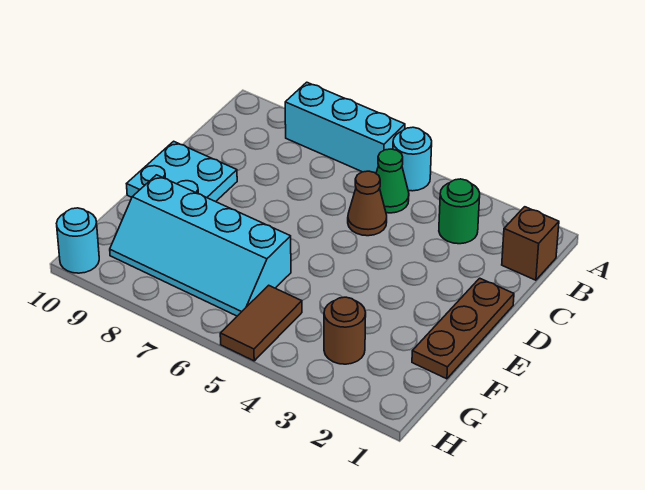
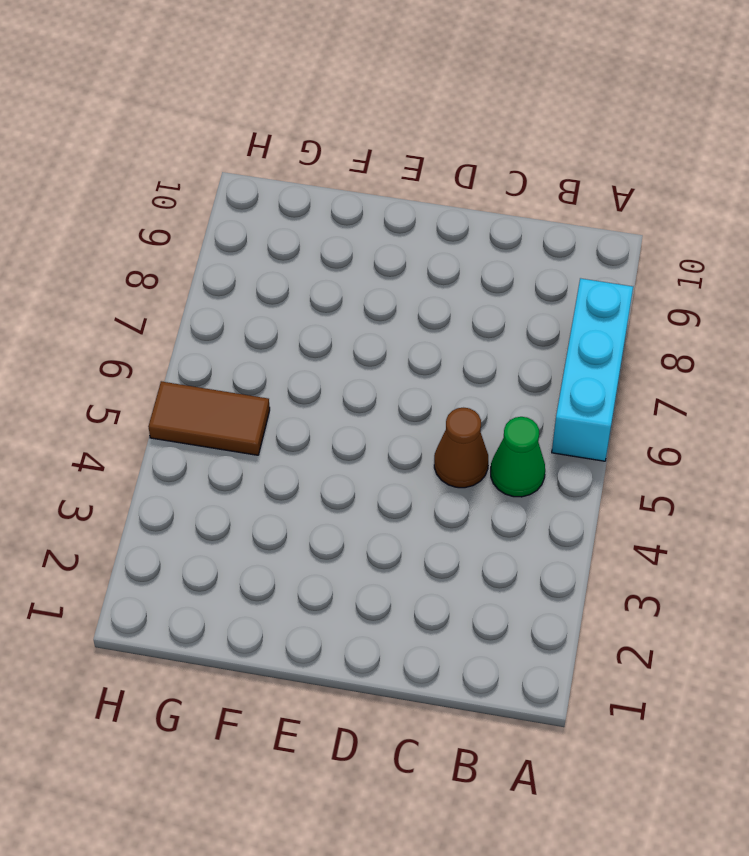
none -> cyan 1x1 round brick [393,127,432,191]
none -> brown 1x1 brick [502,207,559,280]
none -> green 1x1 round brick [439,179,480,244]

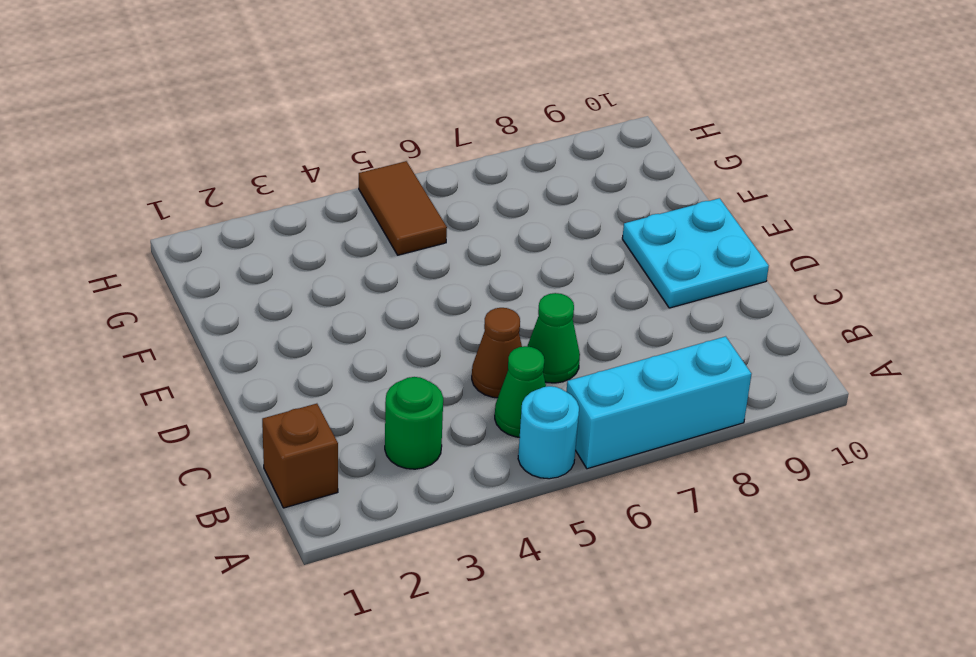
green 1x1 cone [527,293,580,383] -> none
none -> brown 1x3 plate [412,278,514,379]
none -> cyan 2x4 slope [110,175,291,316]
none -> brown 1x1 round brick [324,297,366,364]

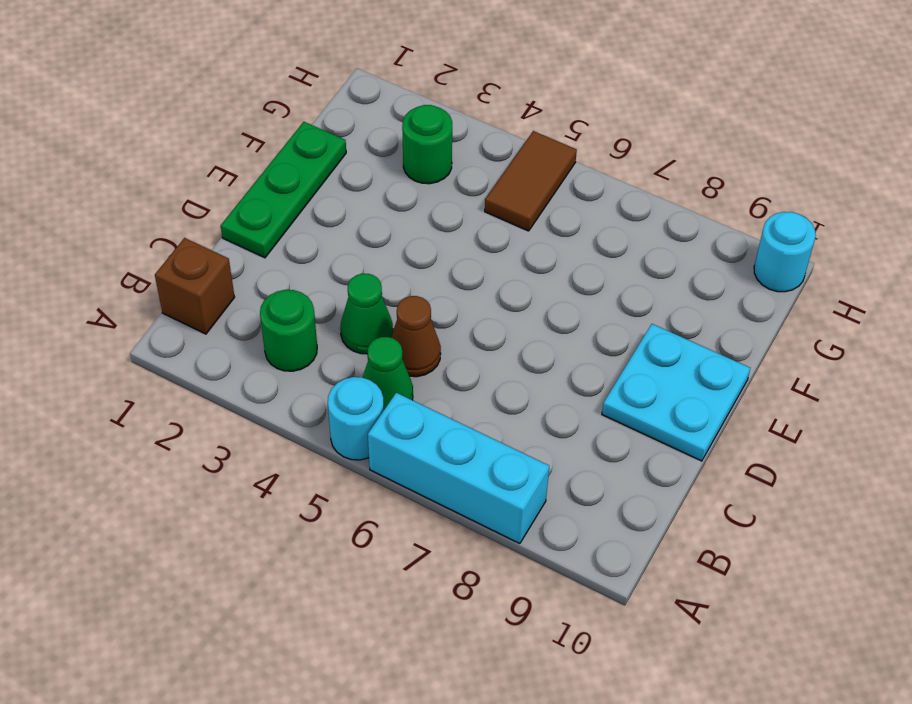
green 1x1 cone [340,274,393,354] -> none
green 1x3 plate [221,122,346,258] -> brown 1x3 plate [412,278,514,379]
green 1x1 round brick [402,105,452,184] -> brown 1x1 round brick [324,297,366,364]
none -> cyan 2x4 slope [110,175,291,316]

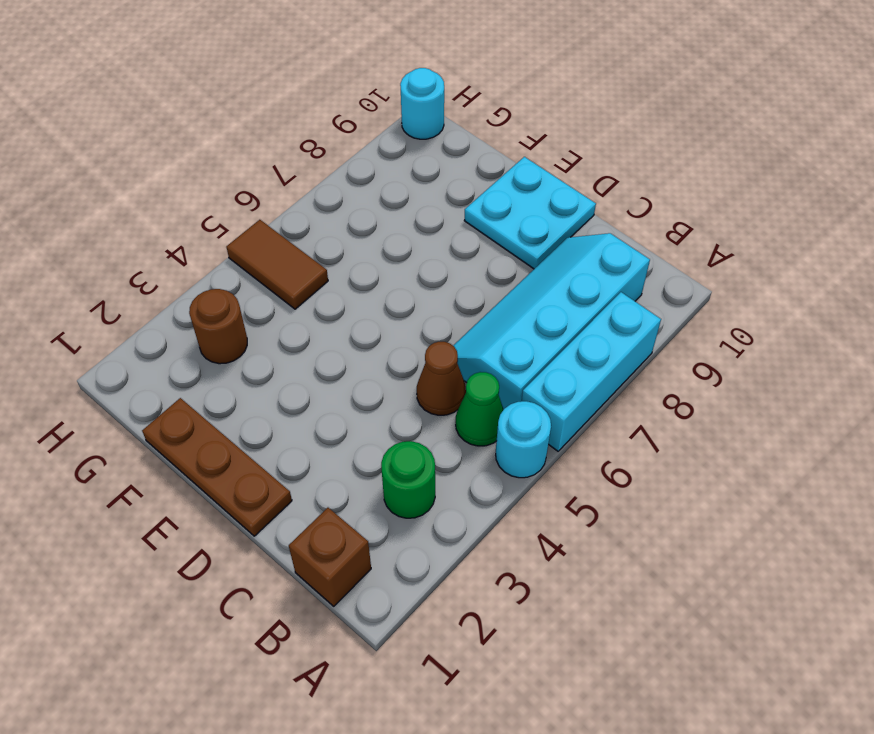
cyan 2x4 slope [453,233,650,409] -> cyan 2x4 slope moved to [110,175,291,316]

